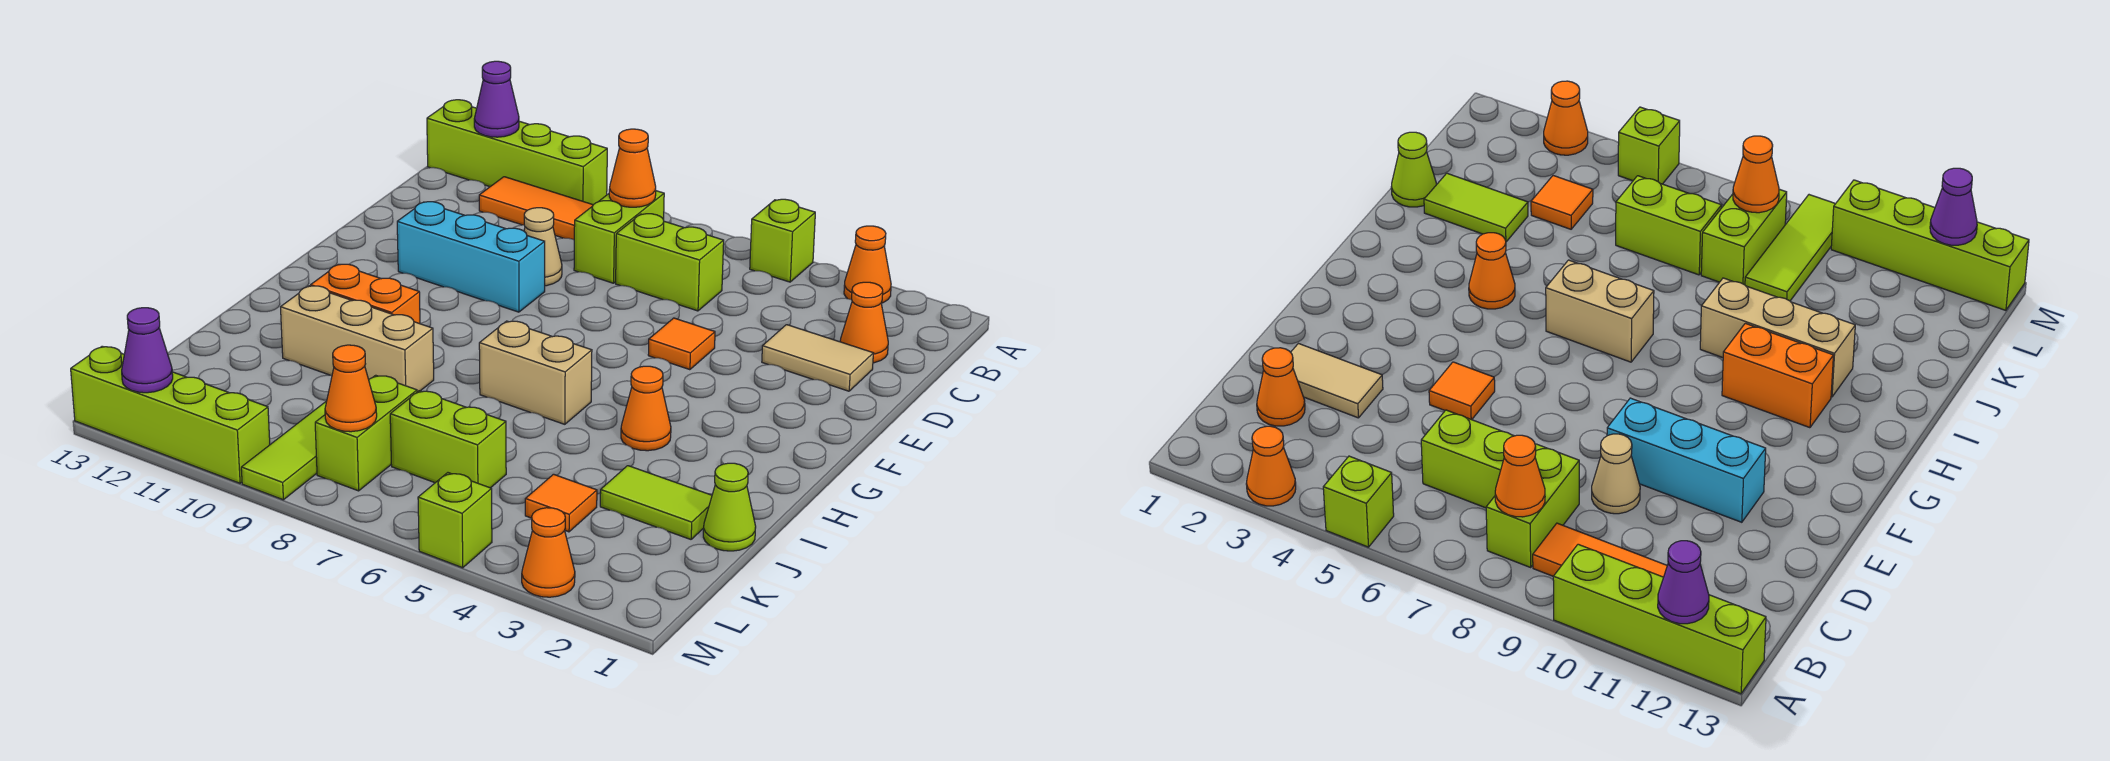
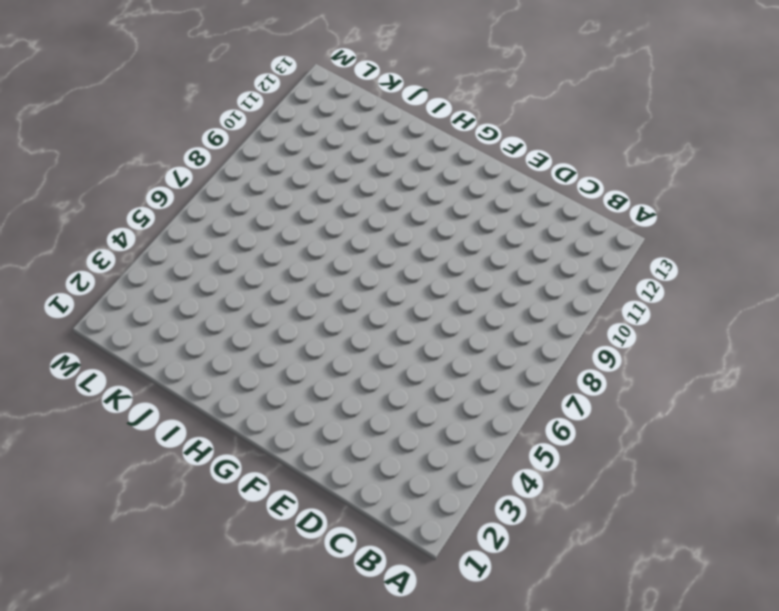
none -> orange 1x1 cone [844,226,891,303]
none -> lime 1x1 brick [750,199,815,282]
none -> lime 1x4 brick [427,100,607,205]

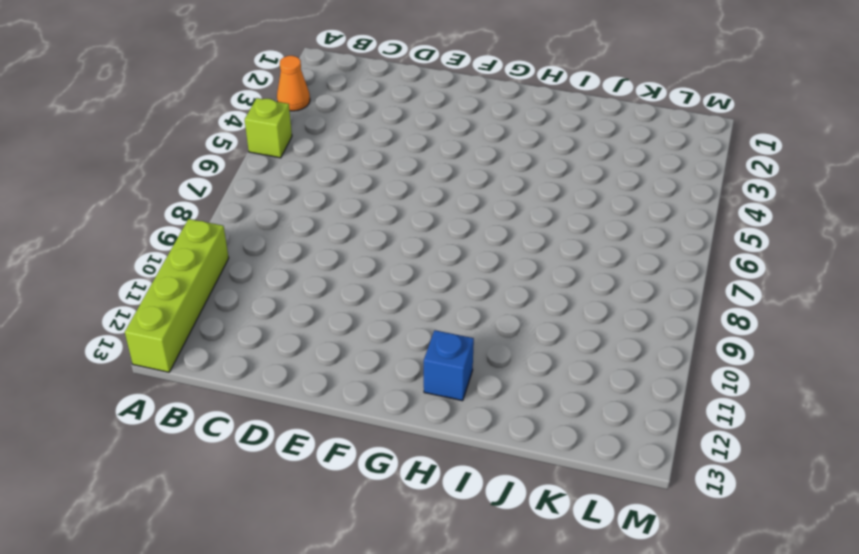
blue 1x1 brick [424,330,474,401] -> none
none -> lime 1x2 brick [574,191,664,283]
none -> orange 1x3 tile [479,177,593,240]
none -> orange 1x1 cone [840,282,888,363]

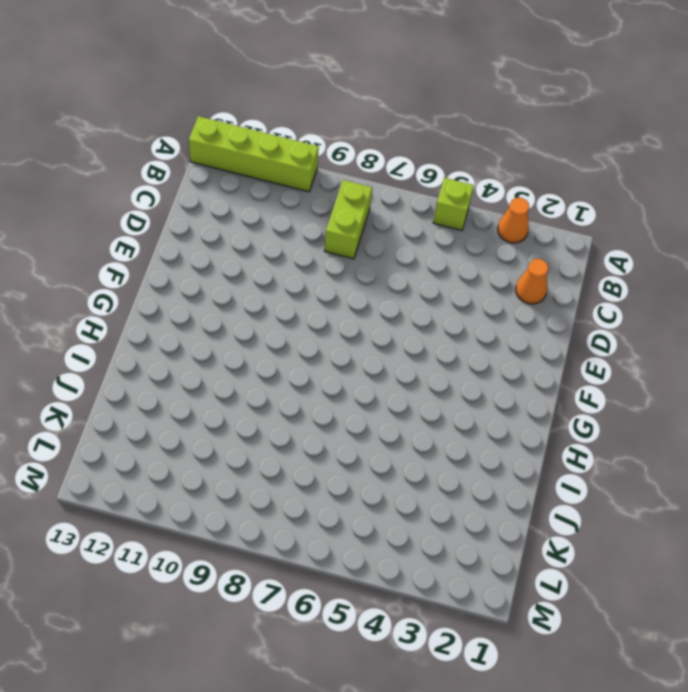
none -> orange 1x3 tile [479,177,593,240]
none -> lime 1x2 brick [616,214,724,311]
none -> tan 1x2 tile [762,325,873,391]

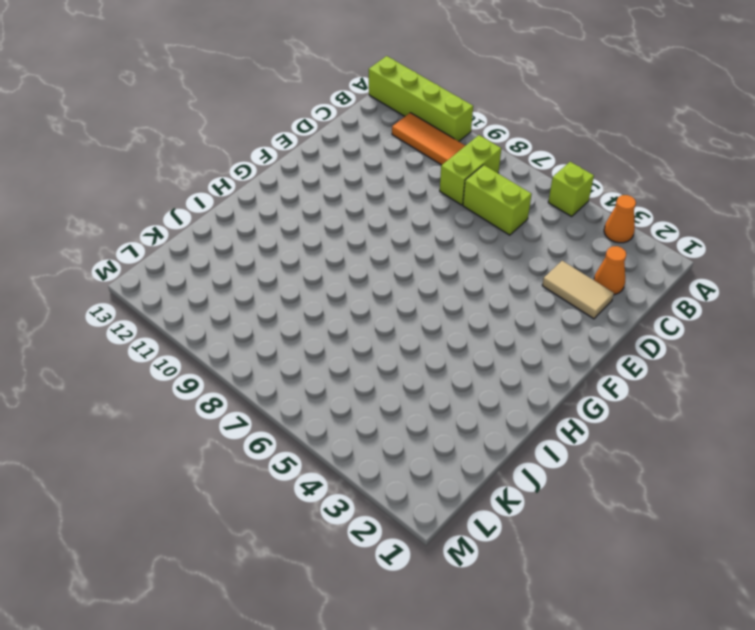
none -> tan 1x1 cone [524,208,562,286]
none -> orange 1x1 tile [648,318,715,370]
none -> cyan 1x3 brick [397,202,545,312]

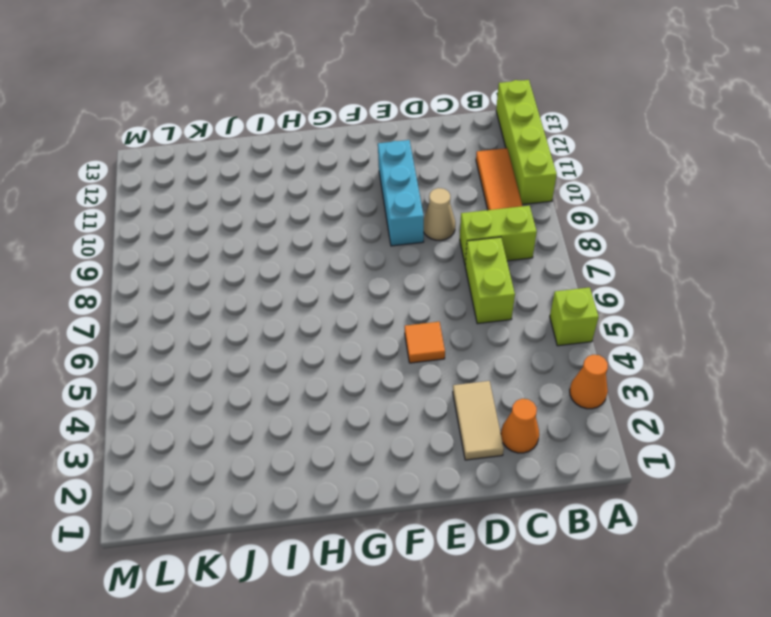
none -> orange 1x1 cone [621,366,671,451]
none -> tan 1x2 brick [479,321,592,424]
none -> orange 1x2 brick [311,264,420,324]

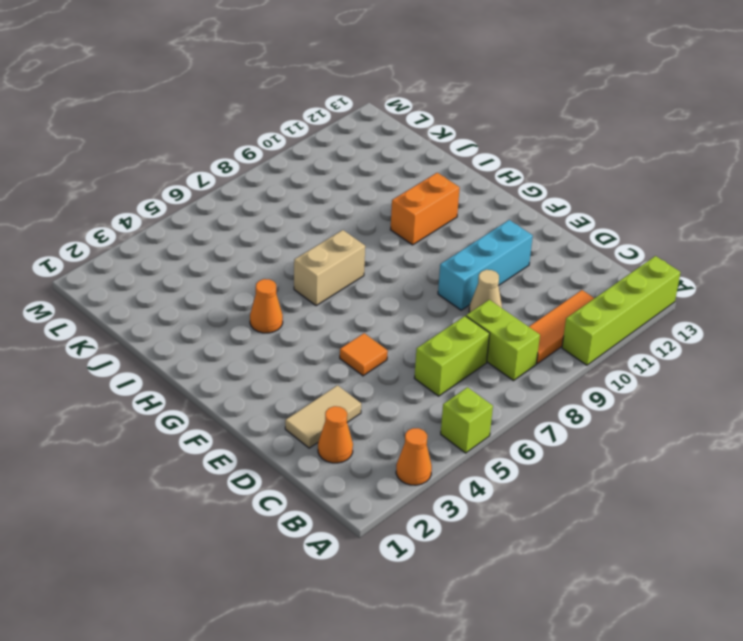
none -> tan 1x3 brick [281,286,434,392]
none -> lime 1x1 cone [703,463,756,551]
none -> lime 1x2 tile [600,466,712,539]

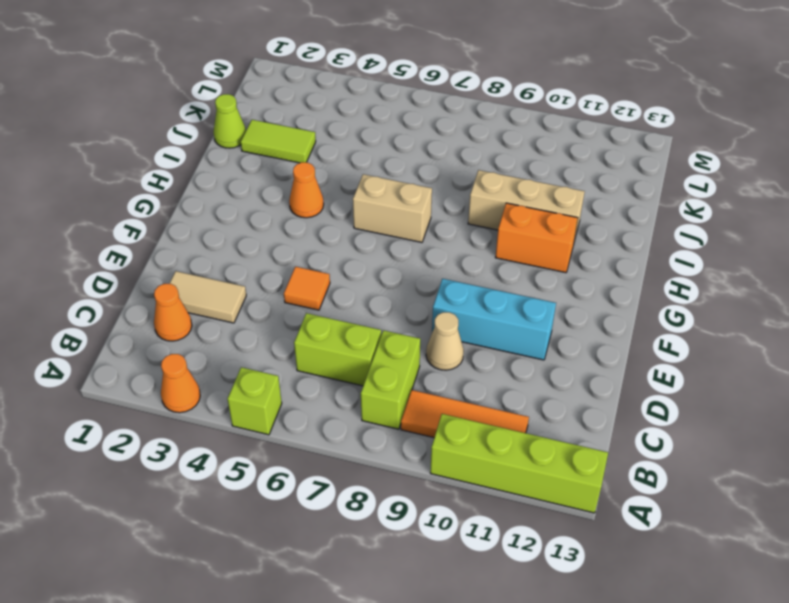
none -> orange 1x1 tile [525,474,597,532]
none -> lime 1x2 brick [390,391,506,488]
none -> lime 1x2 brick [315,375,417,491]

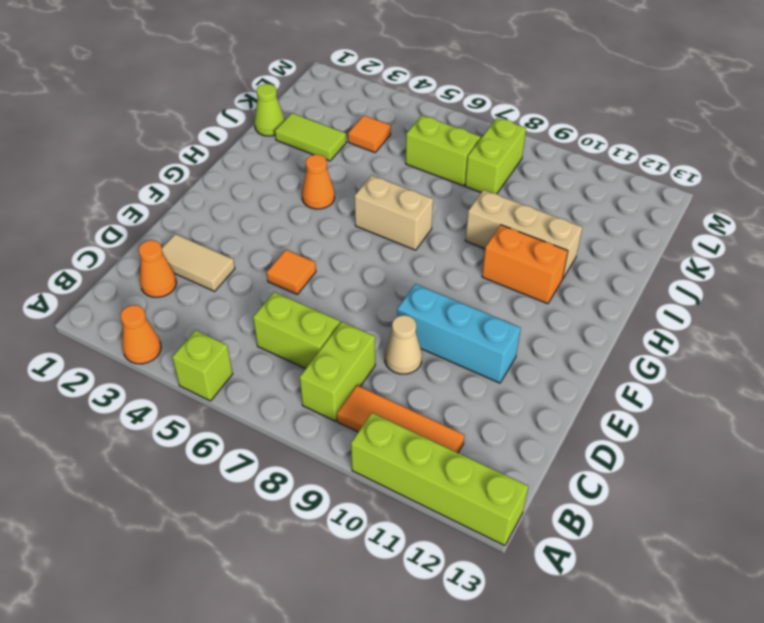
none -> lime 1x3 tile [241,401,327,500]
none -> orange 1x1 cone [522,508,575,597]
none -> lime 1x1 brick [418,473,492,568]

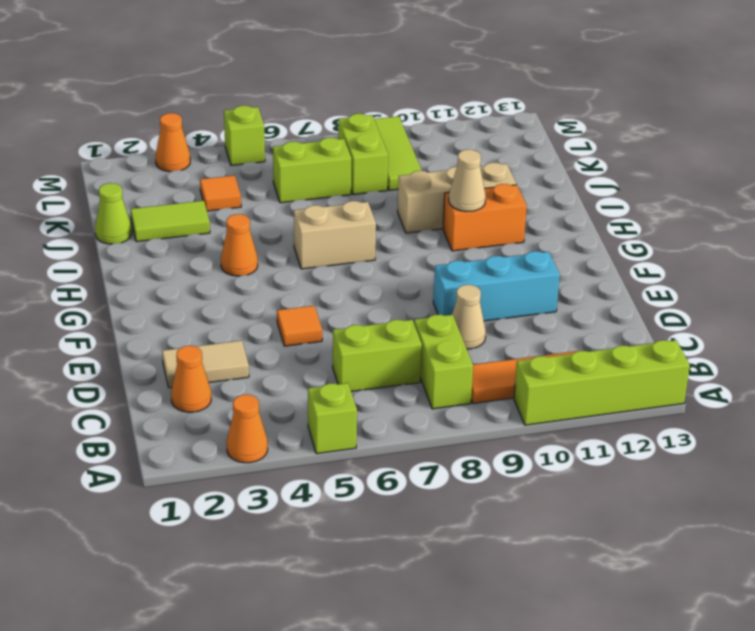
tan 1x1 cone [449,150,486,212] -> none
none -> lime 1x4 brick [71,346,270,483]
none -> purple 1x1 cone [474,61,519,137]
none -> orange 1x1 cone [609,129,656,207]

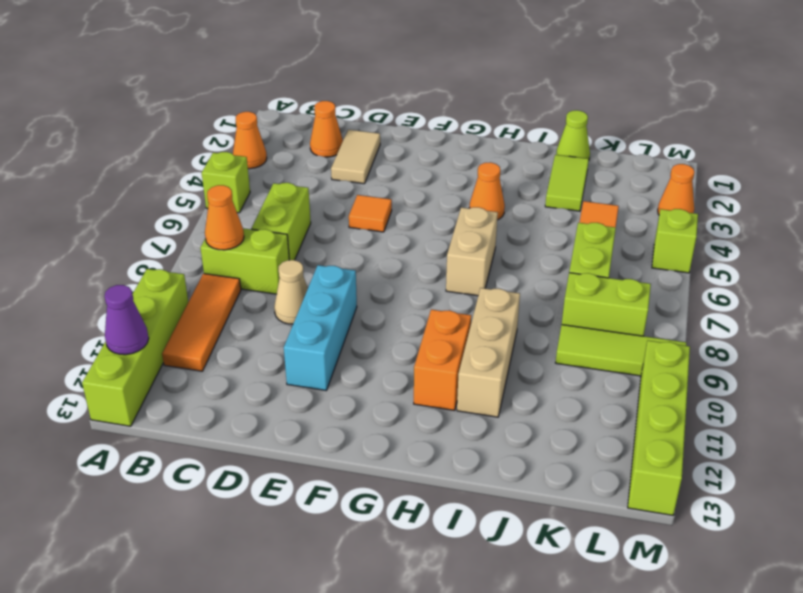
none -> orange 1x1 cone [325,345,377,432]
none -> purple 1x1 cone [122,308,173,393]

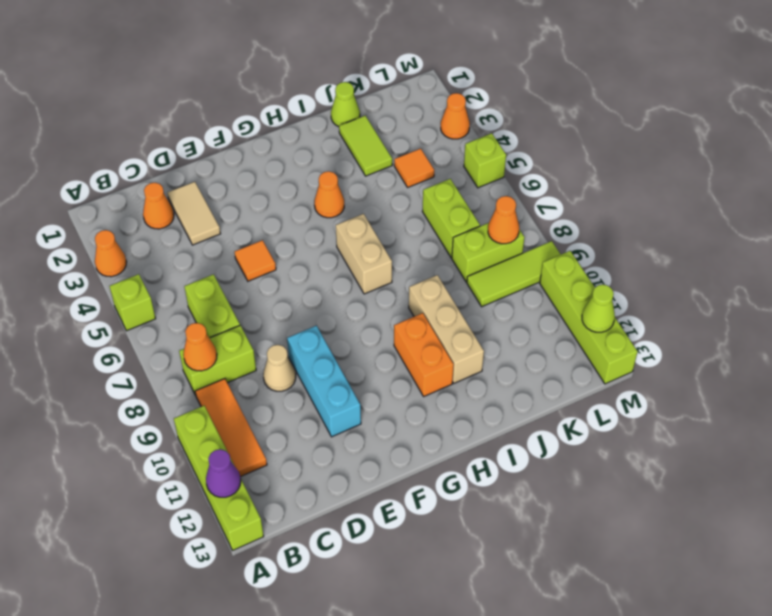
lime 1x1 cone [582,284,615,332] -> purple 1x1 cone [122,308,173,393]

